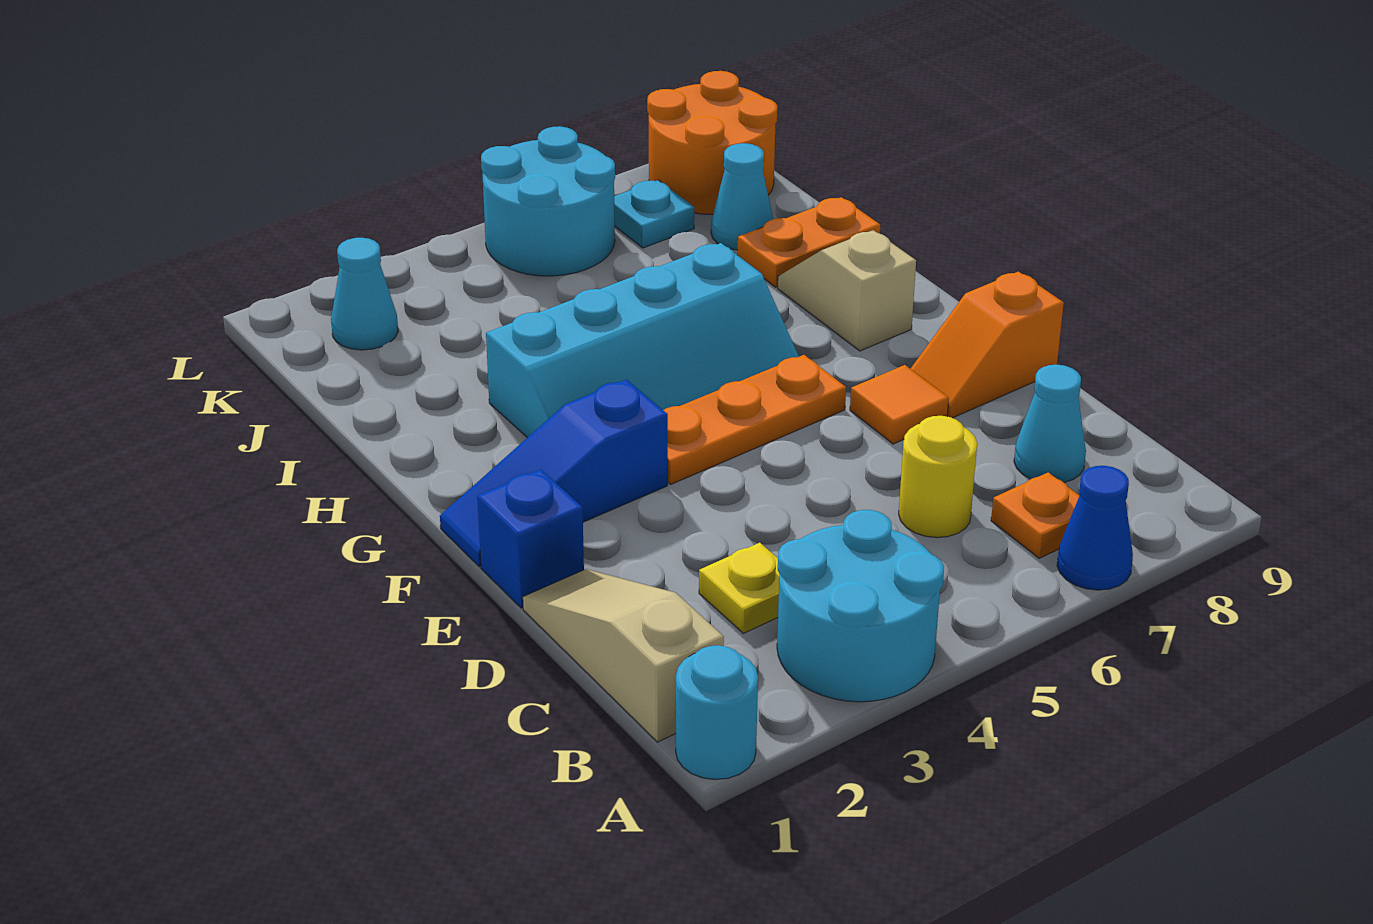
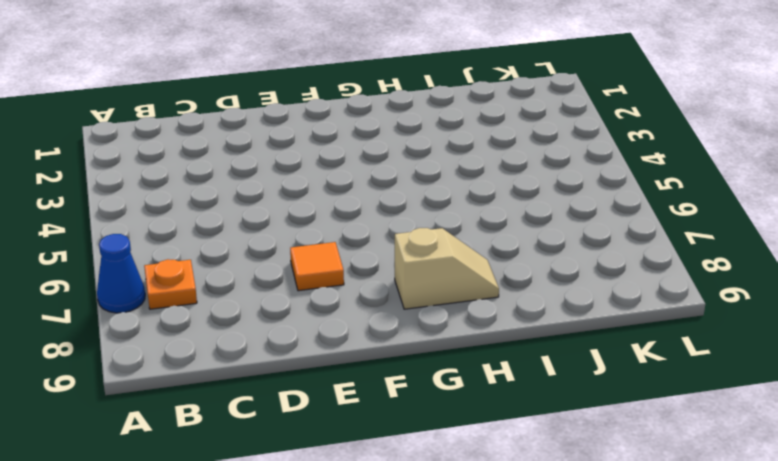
none -> cyan 1x1 round brick [676,645,758,780]
none -> cyan 2x2 round brick [777,510,944,702]
none -> tan 1x3 slope [523,569,724,742]

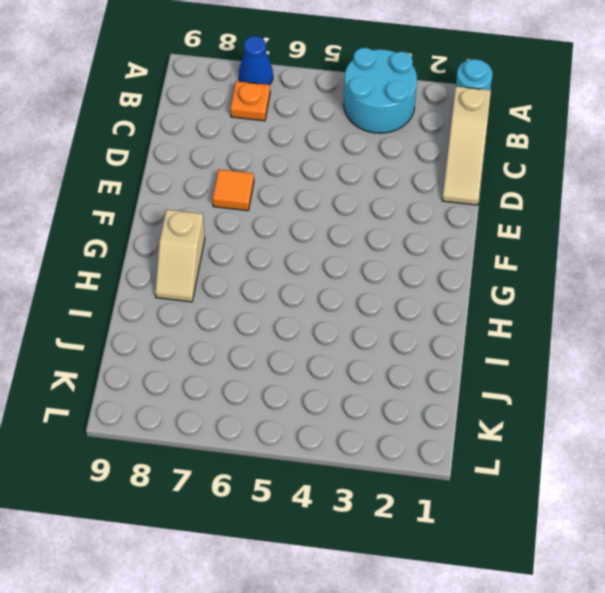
none -> yellow 1x1 plate [699,543,779,633]
none -> yellow 1x1 round brick [899,416,977,538]
none -> cyan 1x1 cone [1014,365,1086,482]

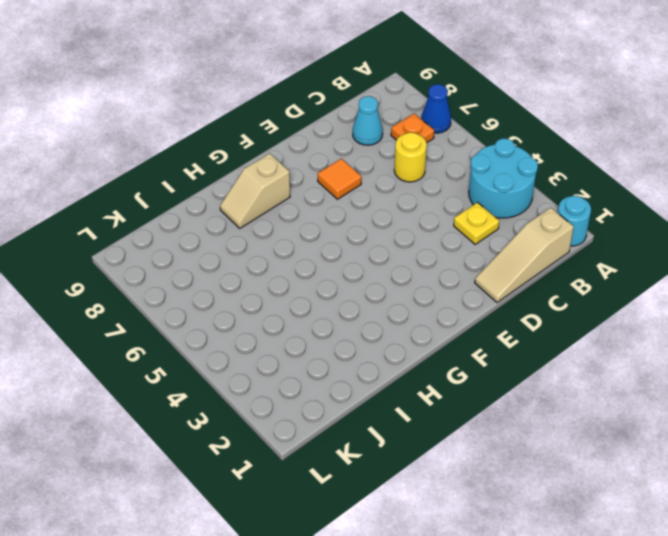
none -> blue 1x1 brick [477,469,584,608]
none -> orange 1x2 slope [911,272,1064,418]
none -> blue 1x3 slope [440,380,668,567]

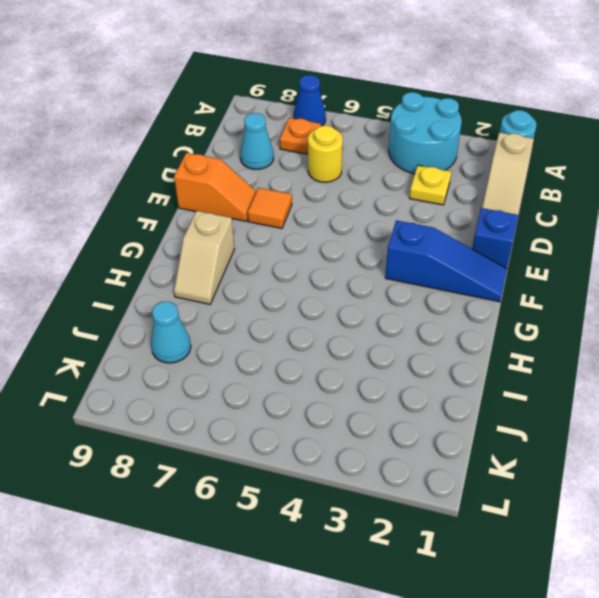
none -> orange 1x3 plate [663,355,846,484]
none -> cyan 2x4 slope [486,243,799,438]
none -> orange 1x2 plate [738,197,880,287]

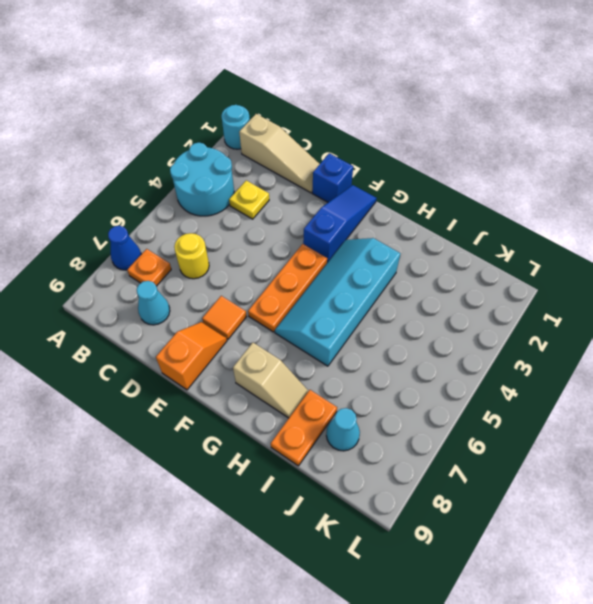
none -> cyan 1x1 cone [331,238,398,350]
none -> cyan 2x2 round brick [481,126,615,276]
none -> cyan 1x1 plate [614,180,694,248]

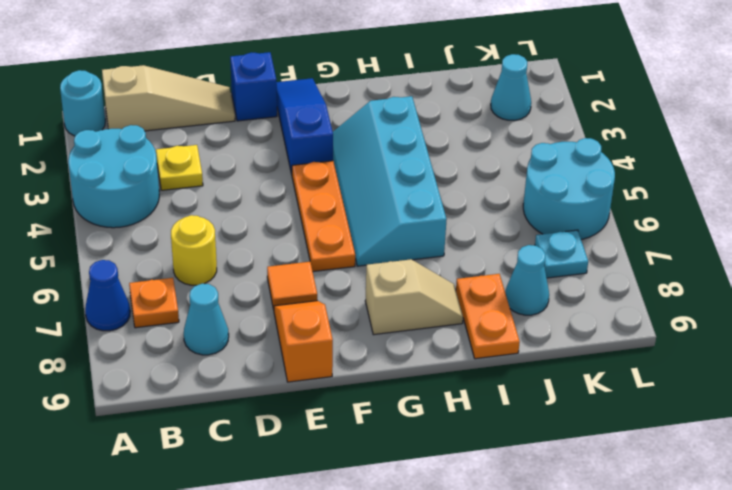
none -> orange 2x2 round brick [647,71,777,214]

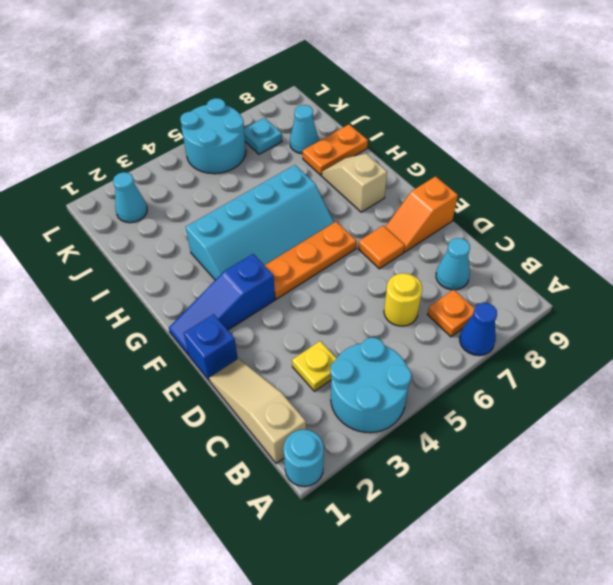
none -> orange 2x2 round brick [647,71,777,214]

